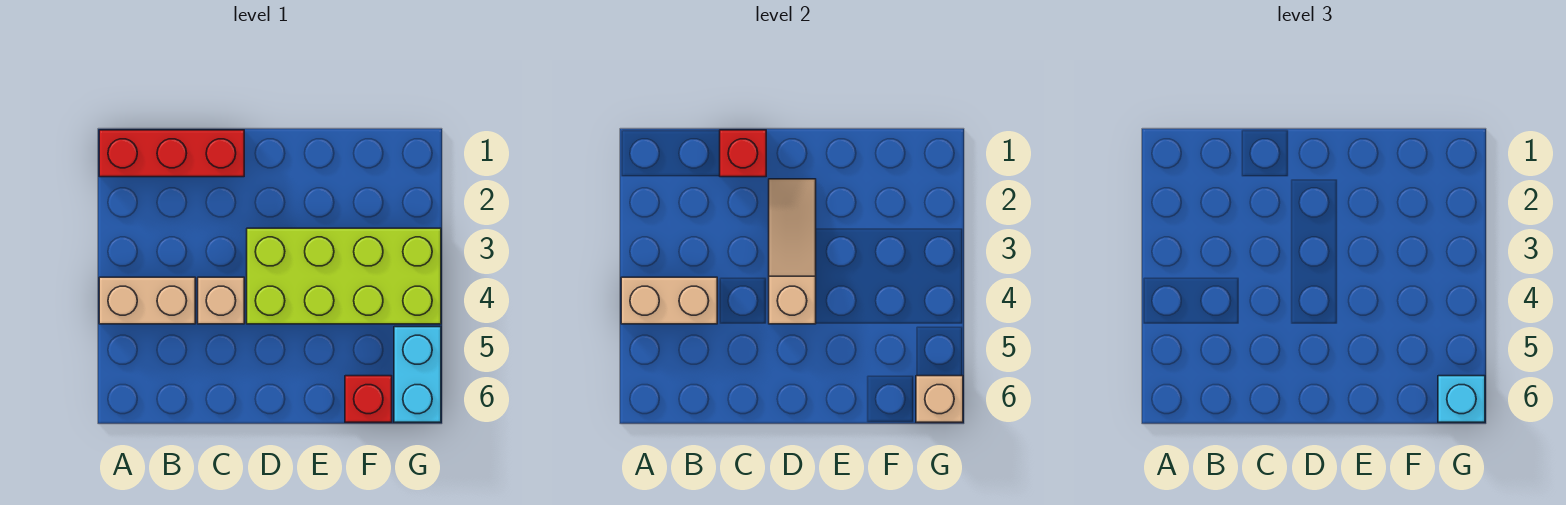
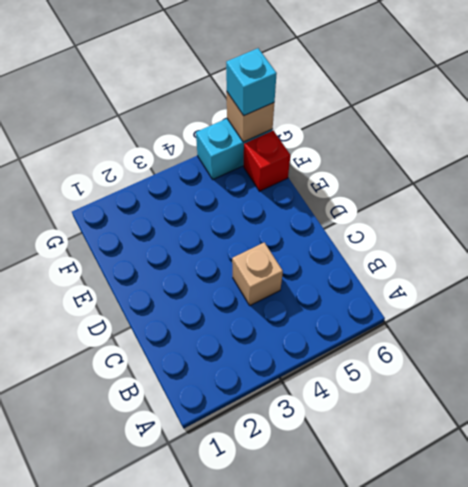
none -> red 1x3 brick [99,130,244,177]
none -> tan 1x2 brick [99,277,195,324]

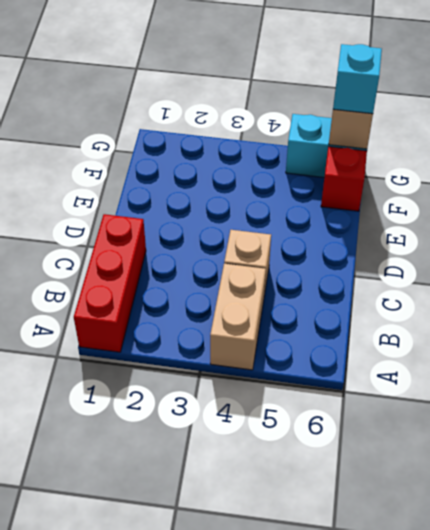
none -> lime 2x4 brick [247,228,441,324]
none -> tan 1x2 brick [621,277,717,324]

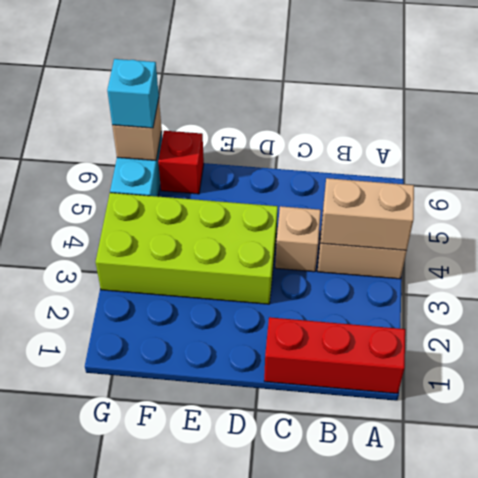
none -> red 1x1 brick [720,130,766,177]
none -> tan 1x3 slope [769,179,816,324]

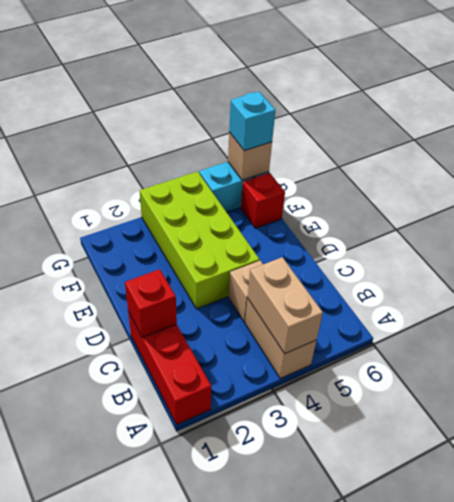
none -> tan 1x3 slope [769,179,816,324]

